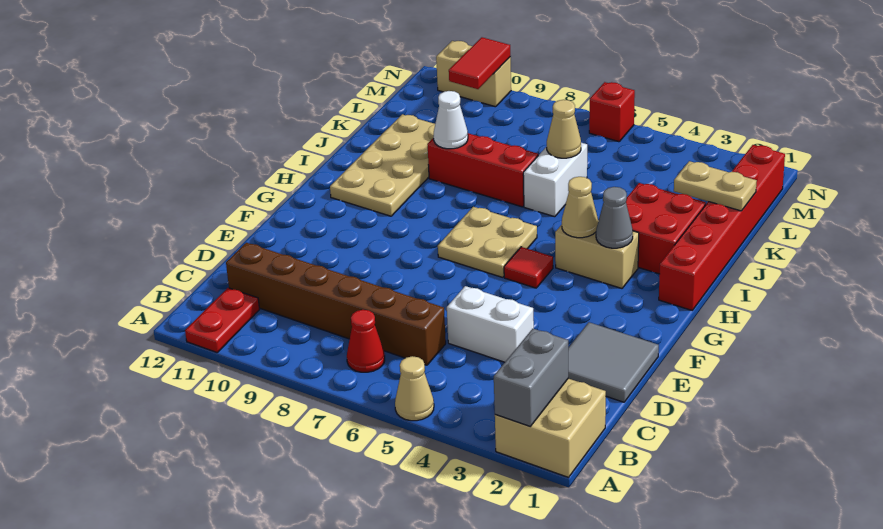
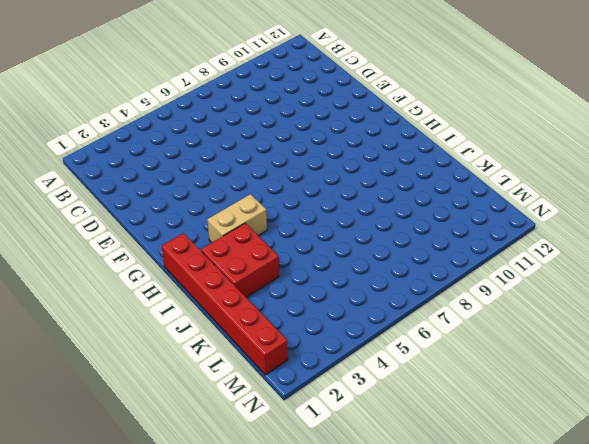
none -> tan 2x2 brick [495,379,606,477]
none -> tan 1x1 cone [395,356,434,421]
none -> red 1x2 plate [185,288,260,352]

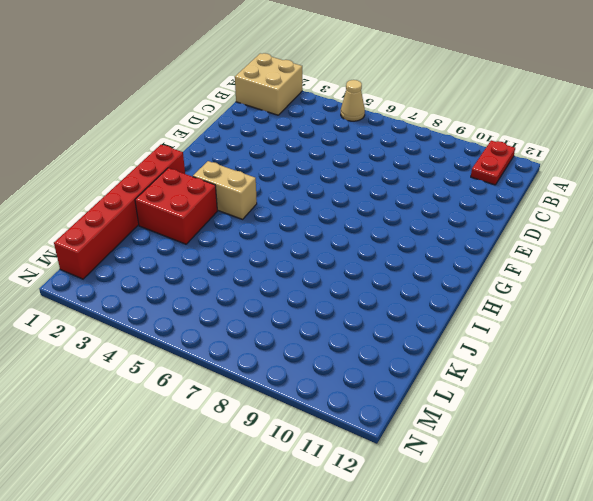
none -> red 1x1 cone [347,310,385,372]
none -> brown 1x6 brick [226,243,446,365]
none -> grey 2x2 tile [568,322,659,402]

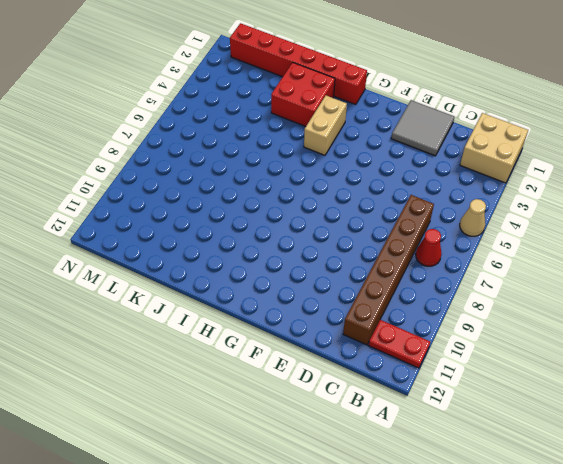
none -> white 1x2 brick [447,286,534,362]
none -> red 1x1 tile [504,247,553,288]
none -> tan 2x2 plate [438,207,537,277]

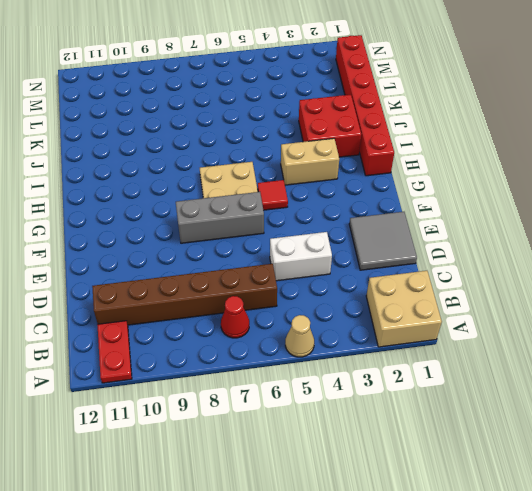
grey 1x3 brick [176,192,264,243] -> none
none -> tan 2x4 plate [330,114,435,216]
none -> white 1x2 brick [523,143,587,217]
none -> red 1x3 brick [427,133,538,207]

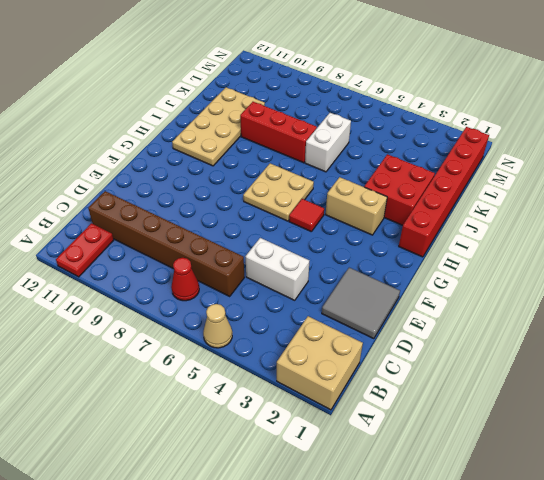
none -> red 1x1 brick [589,82,635,142]
none -> tan 1x2 brick [436,41,511,107]
none -> grey 1x2 brick [494,329,568,426]

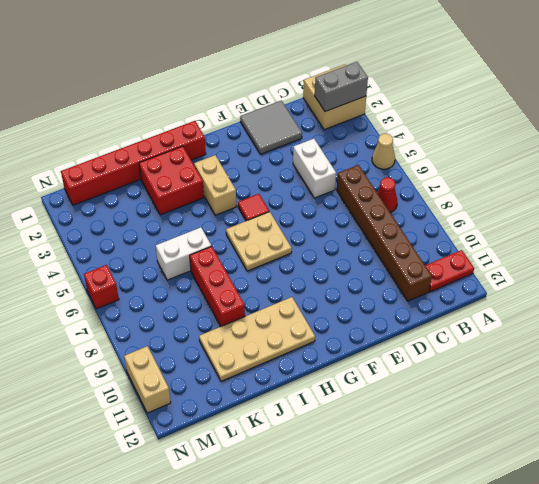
none -> grey 1x1 cone [596,187,633,248]
none -> tan 1x1 cone [562,177,598,238]
none -> white 1x1 cone [434,91,468,149]

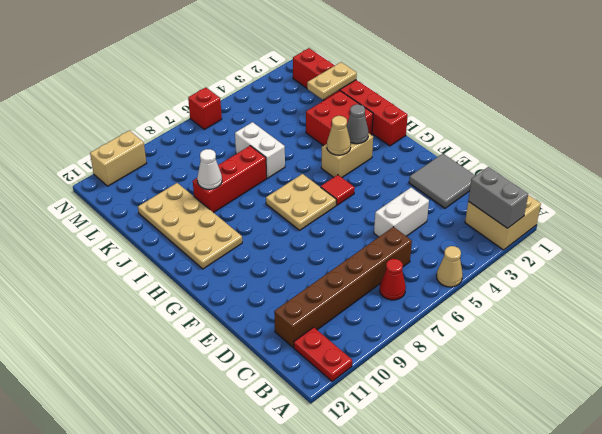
none -> tan 1x1 cone [547,100,581,158]
none -> red 1x2 tile [449,37,510,89]

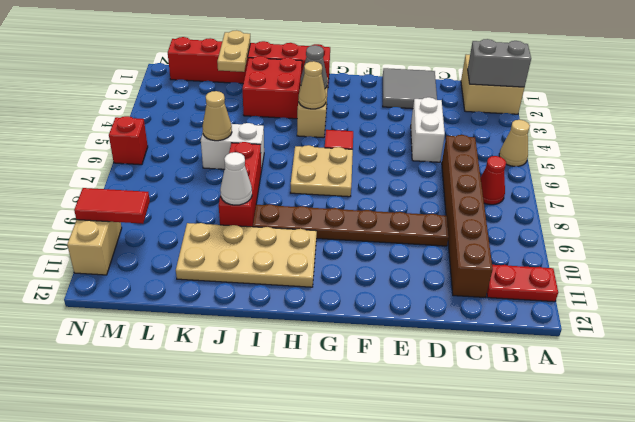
brown 1x6 plate [253,204,449,246] -> none

